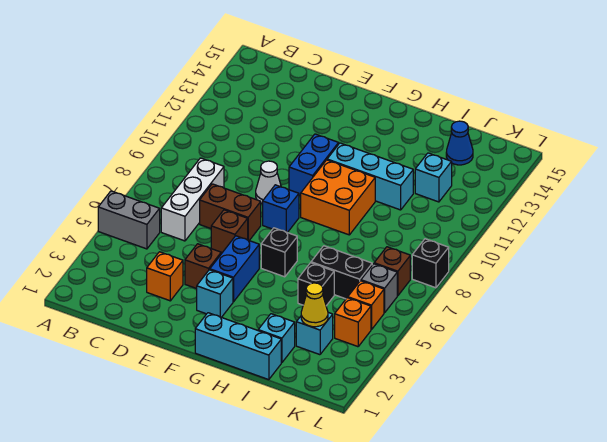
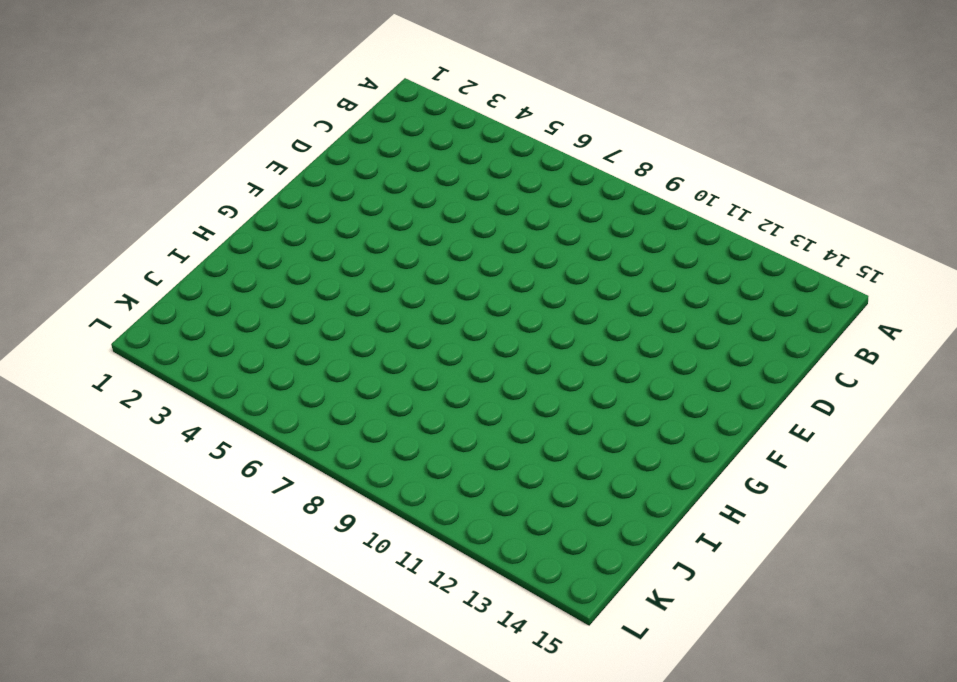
none -> grey 1x2 brick [98,191,160,249]
none -> white 1x3 brick [161,158,224,241]
none -> orange 1x1 brick [147,252,183,301]

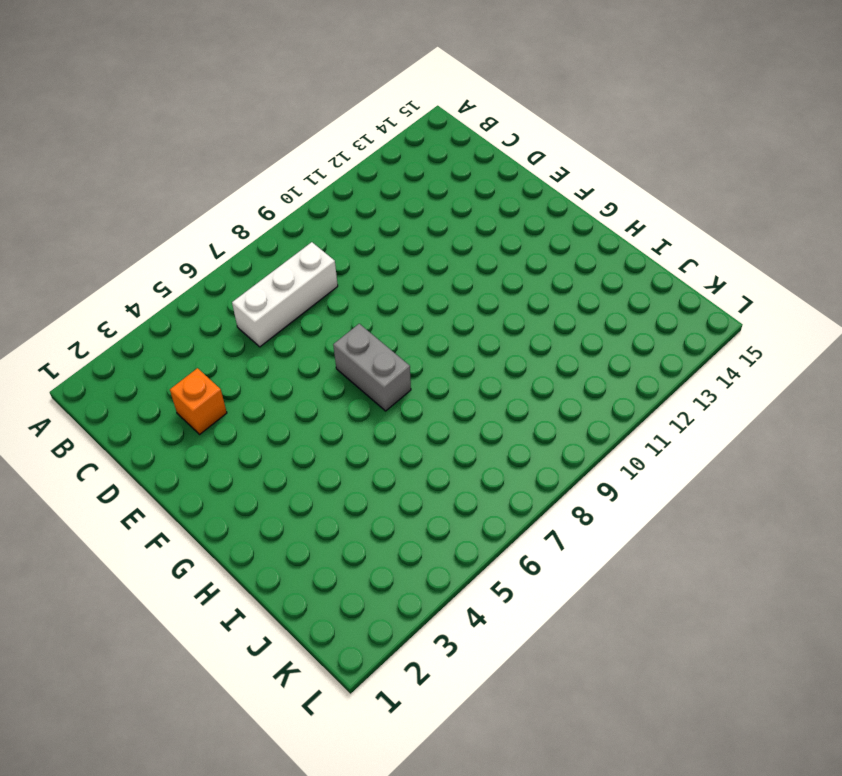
grey 1x2 brick [333,324,411,411] -> grey 1x2 brick moved to [98,191,160,249]
none -> brown 1x2 brick [200,184,261,240]
none -> brown 1x1 brick [185,244,221,289]
none -> brown 1x1 brick [211,210,248,254]

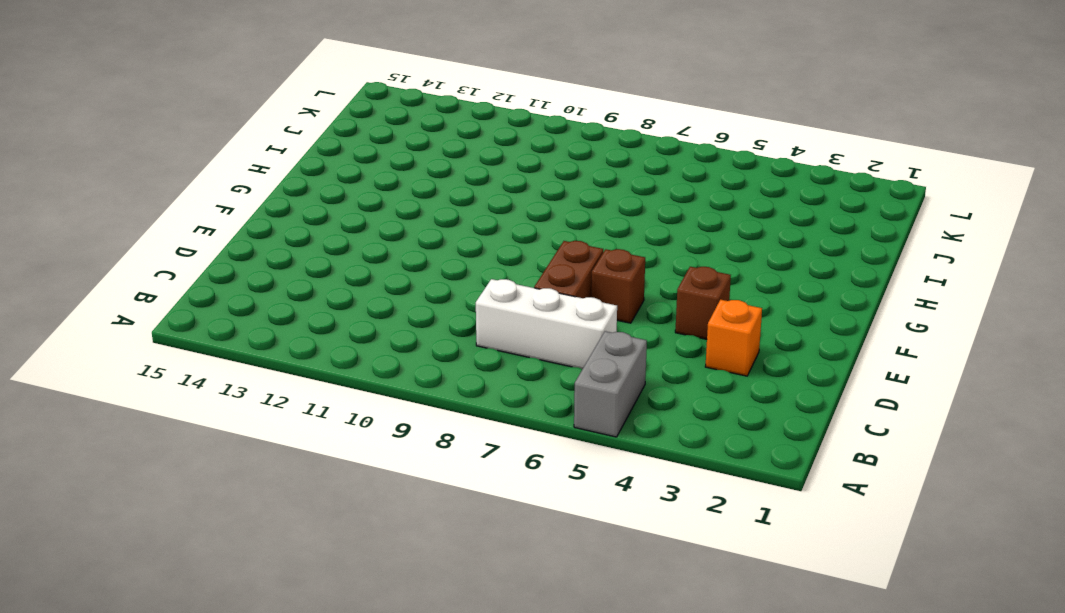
none -> white 1x1 cone [256,161,281,204]
none -> cyan 1x1 brick [197,270,233,317]
none -> blue 1x2 brick [210,236,259,302]

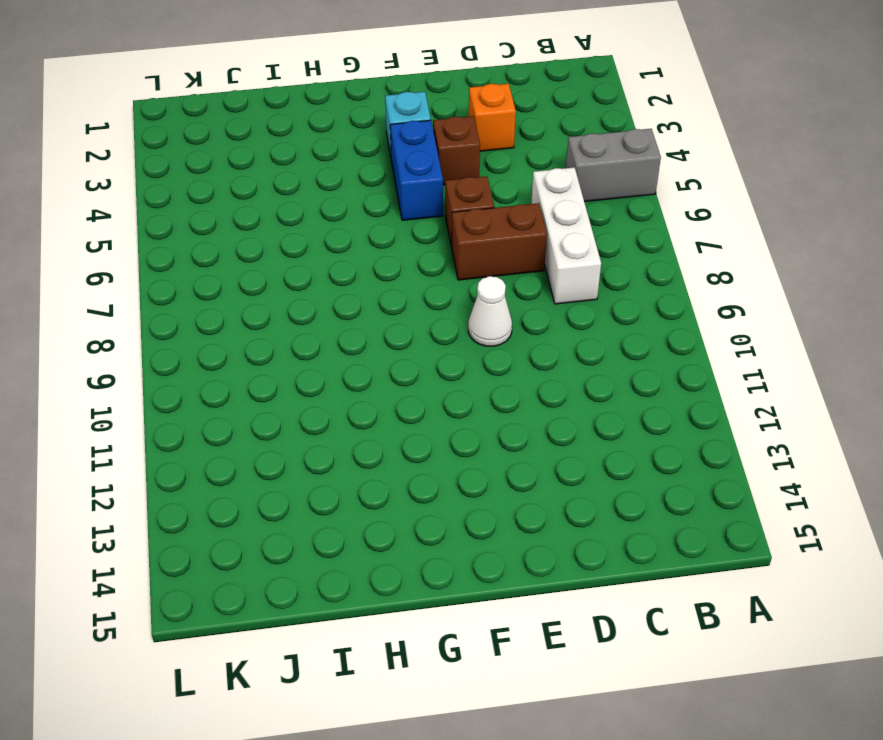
none -> blue 1x1 brick [263,185,299,233]
none -> blue 1x2 brick [289,134,339,196]
none -> cyan 1x3 brick [195,313,281,380]

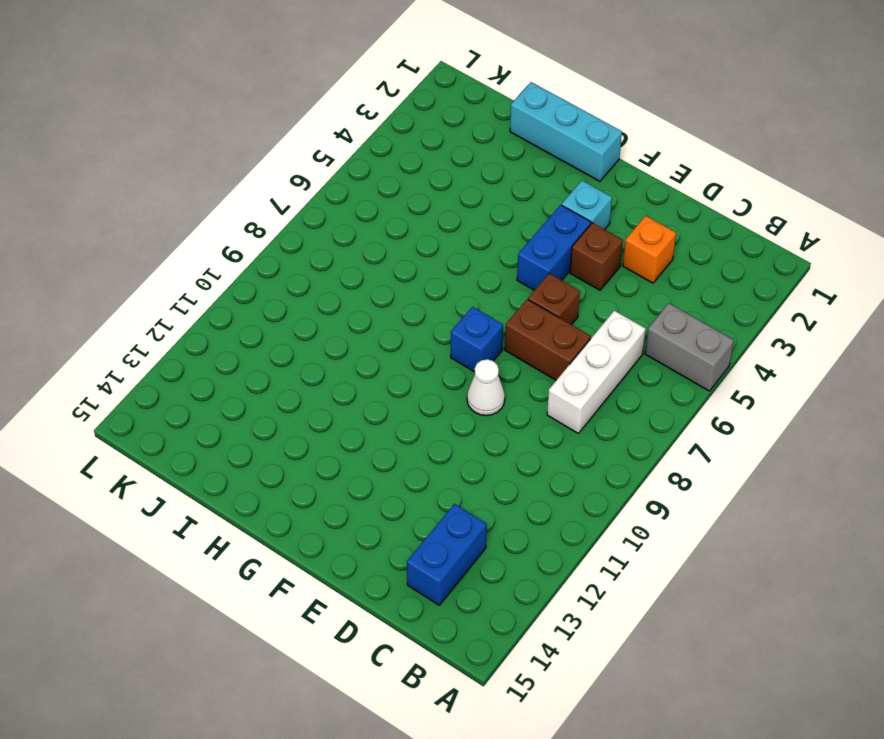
blue 1x2 brick [407,504,487,605] -> blue 1x2 brick moved to [289,134,339,196]
none -> black 1x1 brick [261,228,297,277]
none -> orange 2x2 brick [301,160,375,235]
none -> cyan 1x3 brick [327,143,413,210]

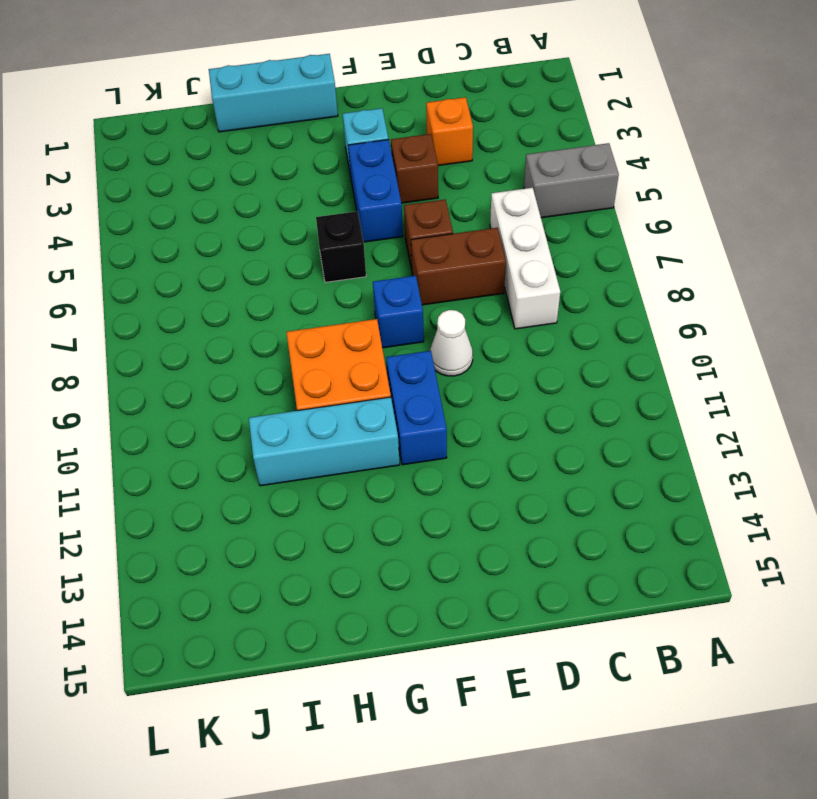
none -> cyan 1x1 brick [258,314,295,363]
none -> black 1x1 brick [298,263,334,306]
none -> black 1x2 brick [311,246,372,299]

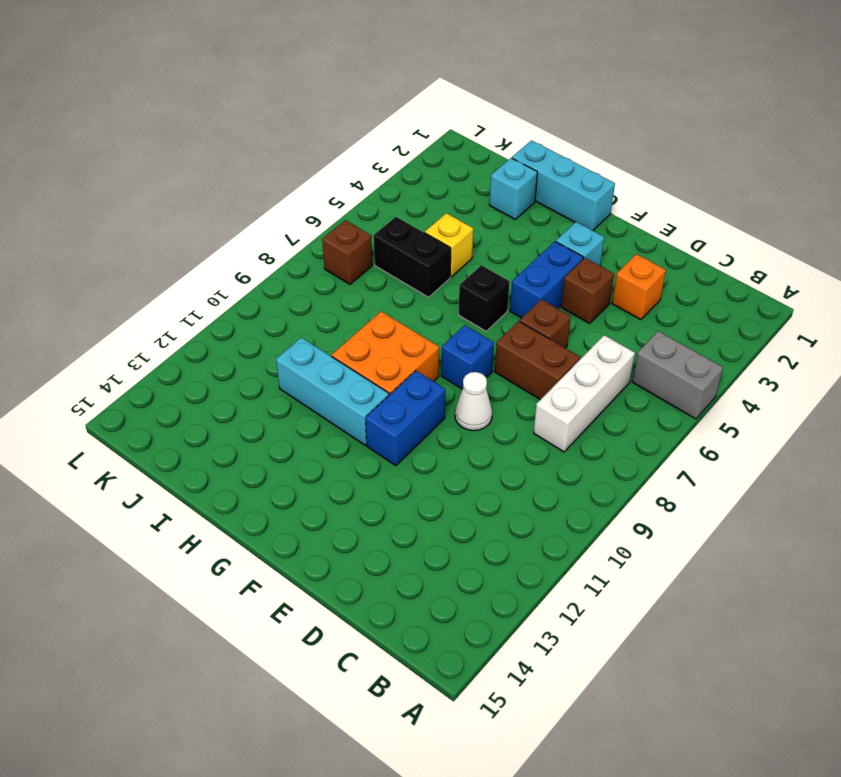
yellow 1x1 brick [425,213,473,277] -> black 1x1 brick [298,263,334,306]
none -> cyan 1x1 brick [296,313,333,355]
none -> cyan 1x1 brick [415,153,452,202]
none -> blue 1x1 cone [446,121,473,165]

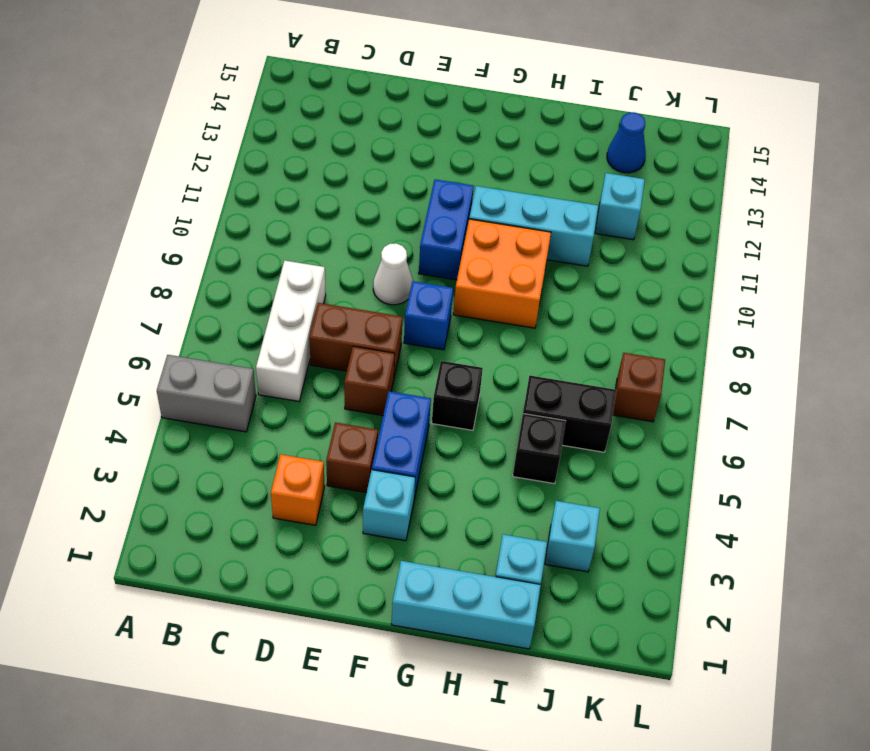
none -> orange 1x1 brick [335,298,371,347]
none -> orange 1x1 brick [348,281,384,330]
none -> grey 1x1 brick [361,264,397,313]

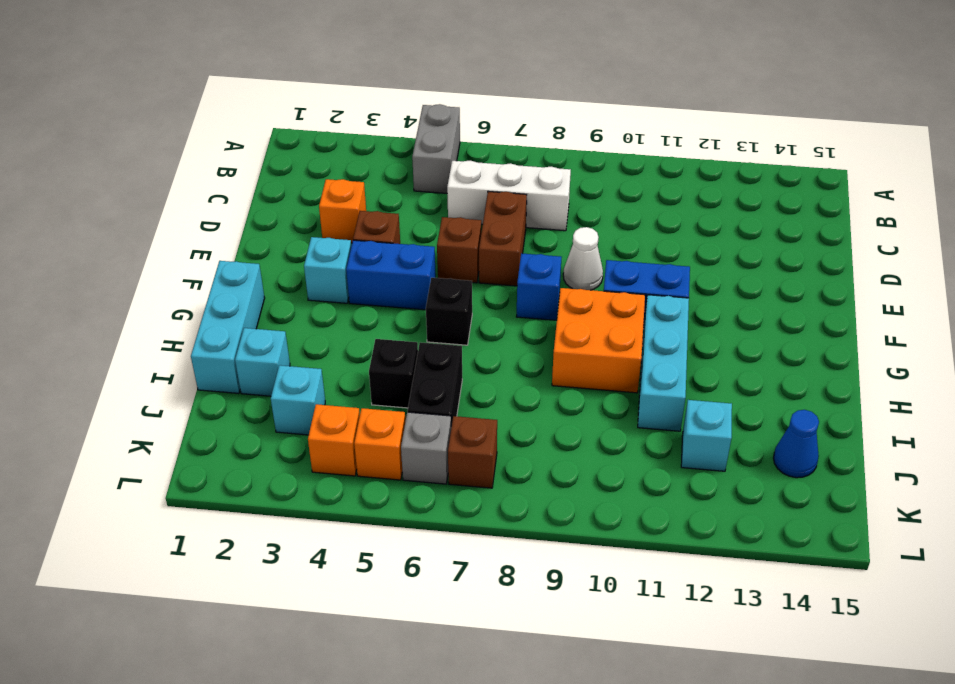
none -> black 1x1 brick [412,239,449,288]
none -> yellow 1x1 cone [301,283,328,327]

